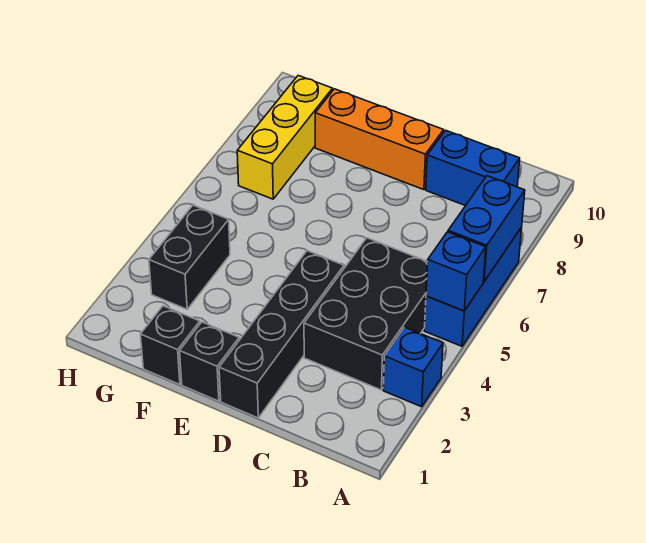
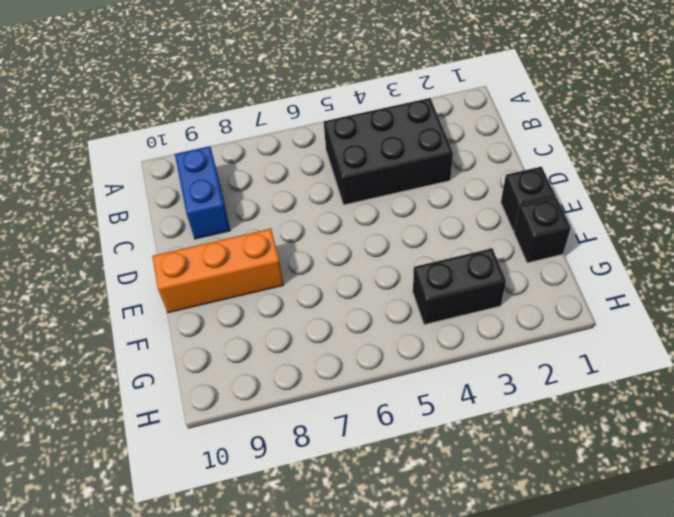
orange 1x3 brick [152,229,284,313] -> orange 1x3 brick turned to [315,89,444,190]
none -> blue 1x1 brick [383,327,443,407]
none -> blue 1x3 brick [424,227,522,346]
none -> black 1x4 brick [219,251,344,418]

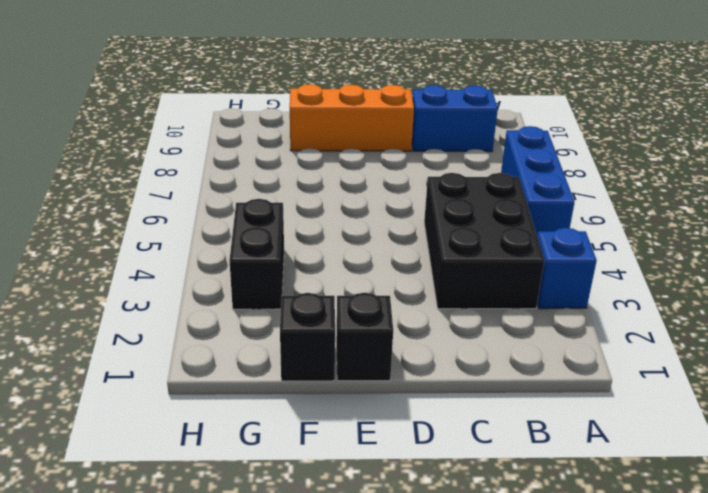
none -> black 1x4 brick [219,251,344,418]
none -> yellow 1x3 brick [237,75,333,199]
none -> blue 1x1 brick [426,232,486,311]

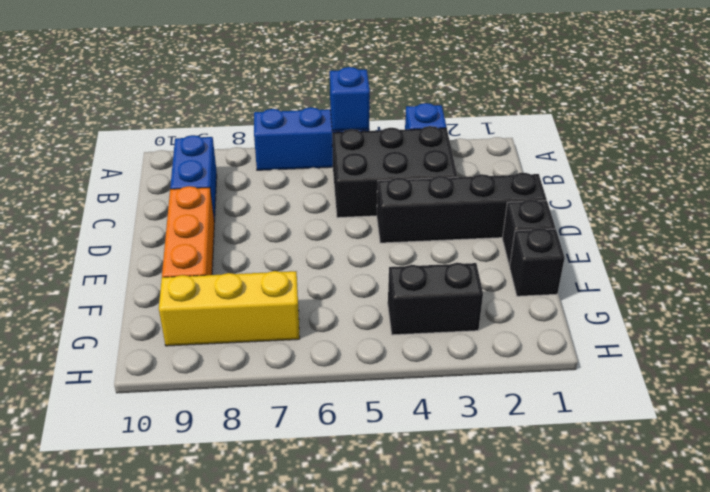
none -> blue 1x2 brick [448,176,525,281]

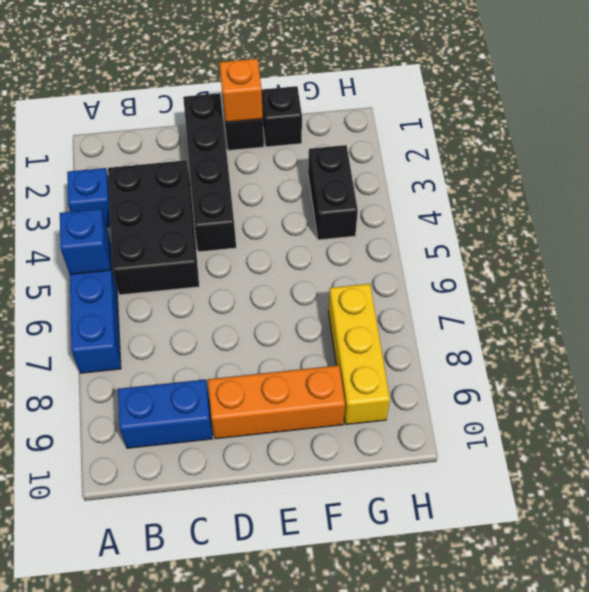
orange 1x1 brick [219,59,263,122] -> none
none -> blue 1x2 brick [448,176,525,281]

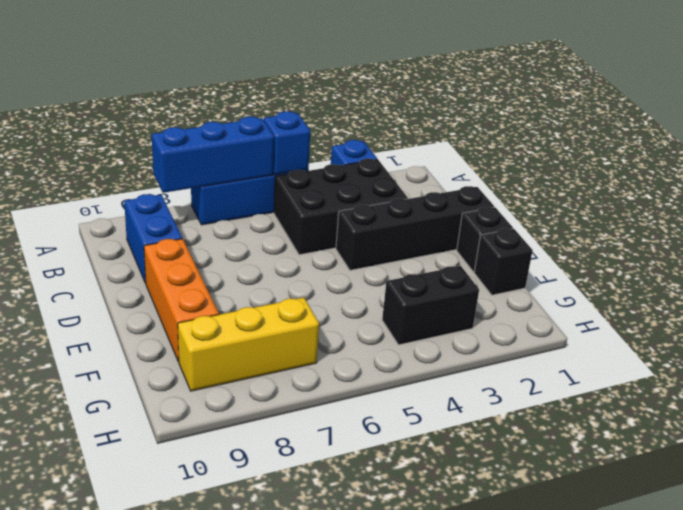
blue 1x3 brick [152,117,274,193] -> blue 1x2 brick [448,176,525,281]

